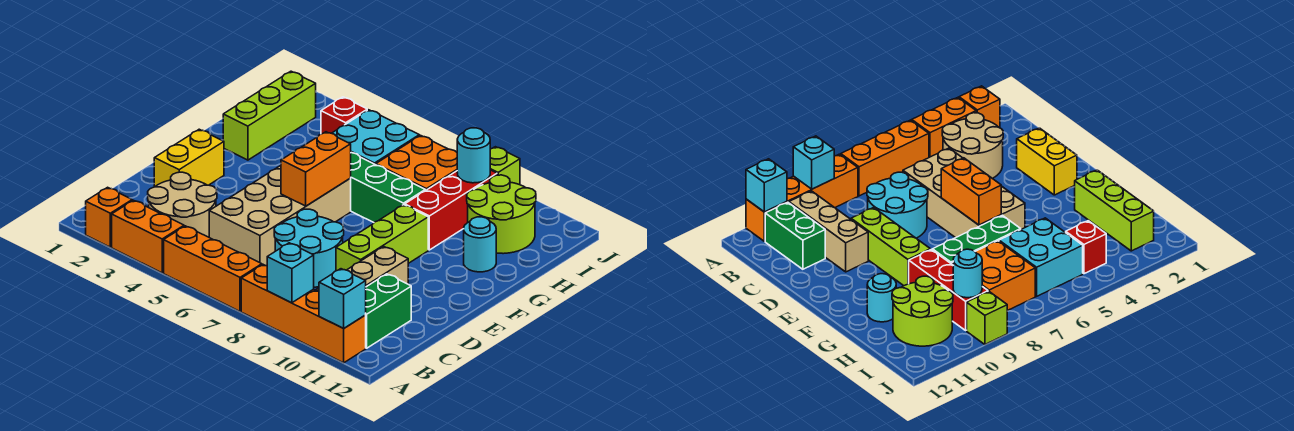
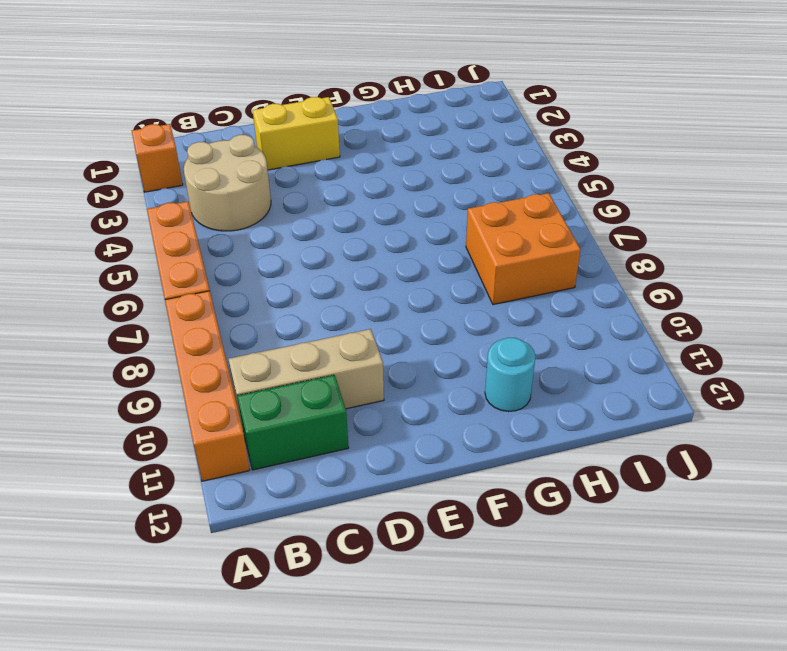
none -> orange 1x2 brick [112,200,184,273]
none -> tan 2x4 brick [209,166,351,266]
none -> cyan 2x2 round brick [274,209,344,287]

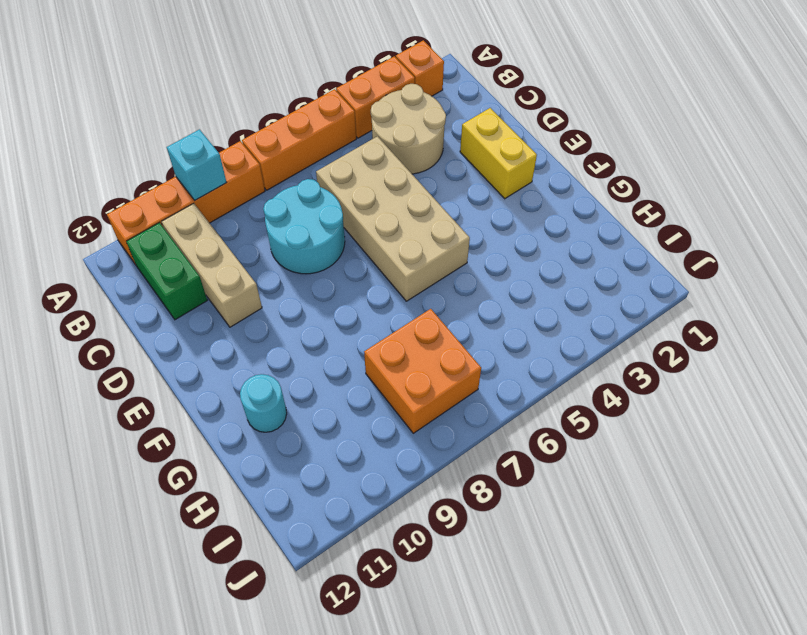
none -> lime 1x3 brick [336,205,428,271]
none -> lime 1x3 brick [223,71,316,160]
none -> green 1x3 brick [350,153,425,222]

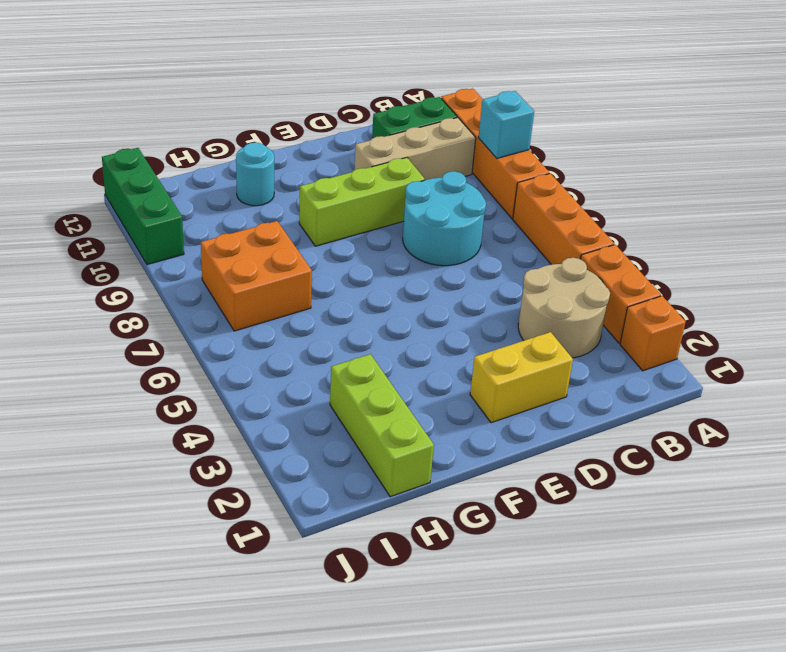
lime 1x3 brick [330,354,434,497] -> lime 1x3 brick turned to [223,71,316,160]
green 1x3 brick [102,148,184,265] -> green 1x3 brick moved to [350,153,425,222]
none -> tan 2x4 brick [209,166,351,266]
none -> red 1x3 brick [405,170,497,250]
none -> cyan 2x2 brick [332,110,419,165]

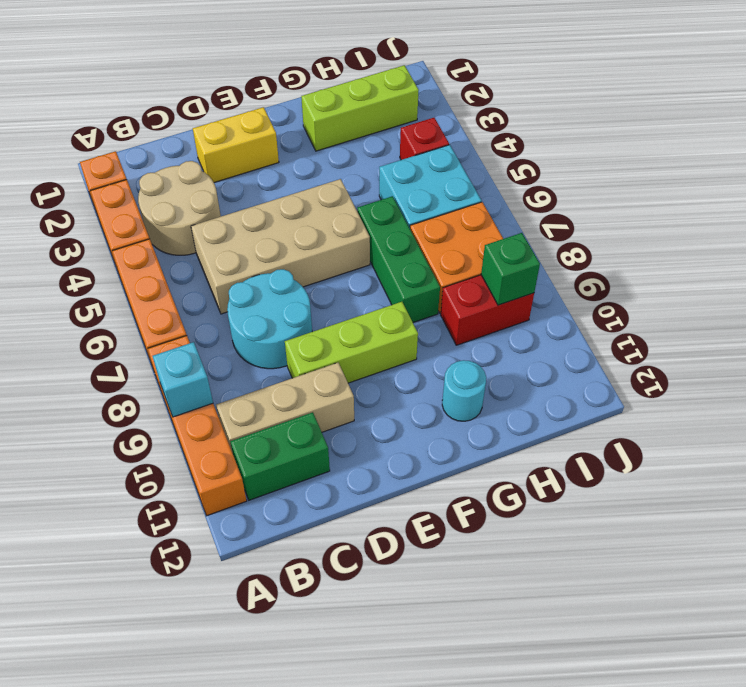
red 1x2 brick [441,275,534,345] -> red 1x3 brick [405,170,497,250]
green 1x1 brick [481,233,540,305] -> cyan 1x1 round brick [457,128,490,183]
none -> lime 2x2 round brick [467,175,536,254]
none -> lime 1x1 brick [490,147,520,185]
none -> cyan 1x1 brick [319,269,366,328]

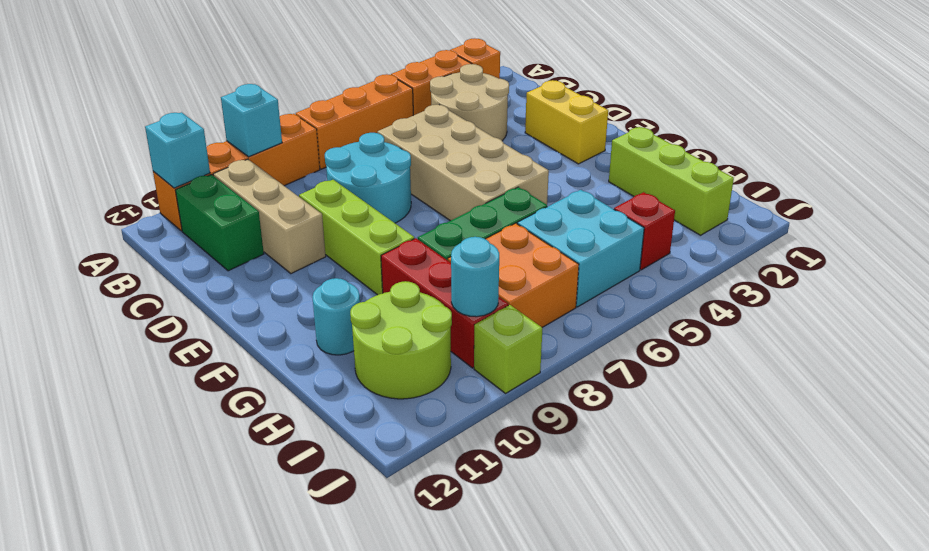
none -> orange 1x2 brick [281,132,351,206]

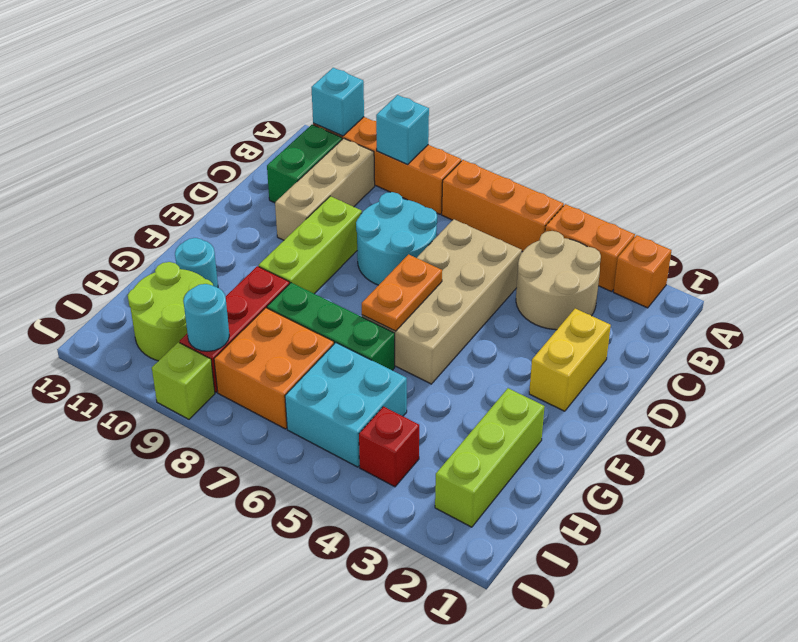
orange 1x2 plate [362,254,442,331] -> orange 1x2 brick [281,132,351,206]

